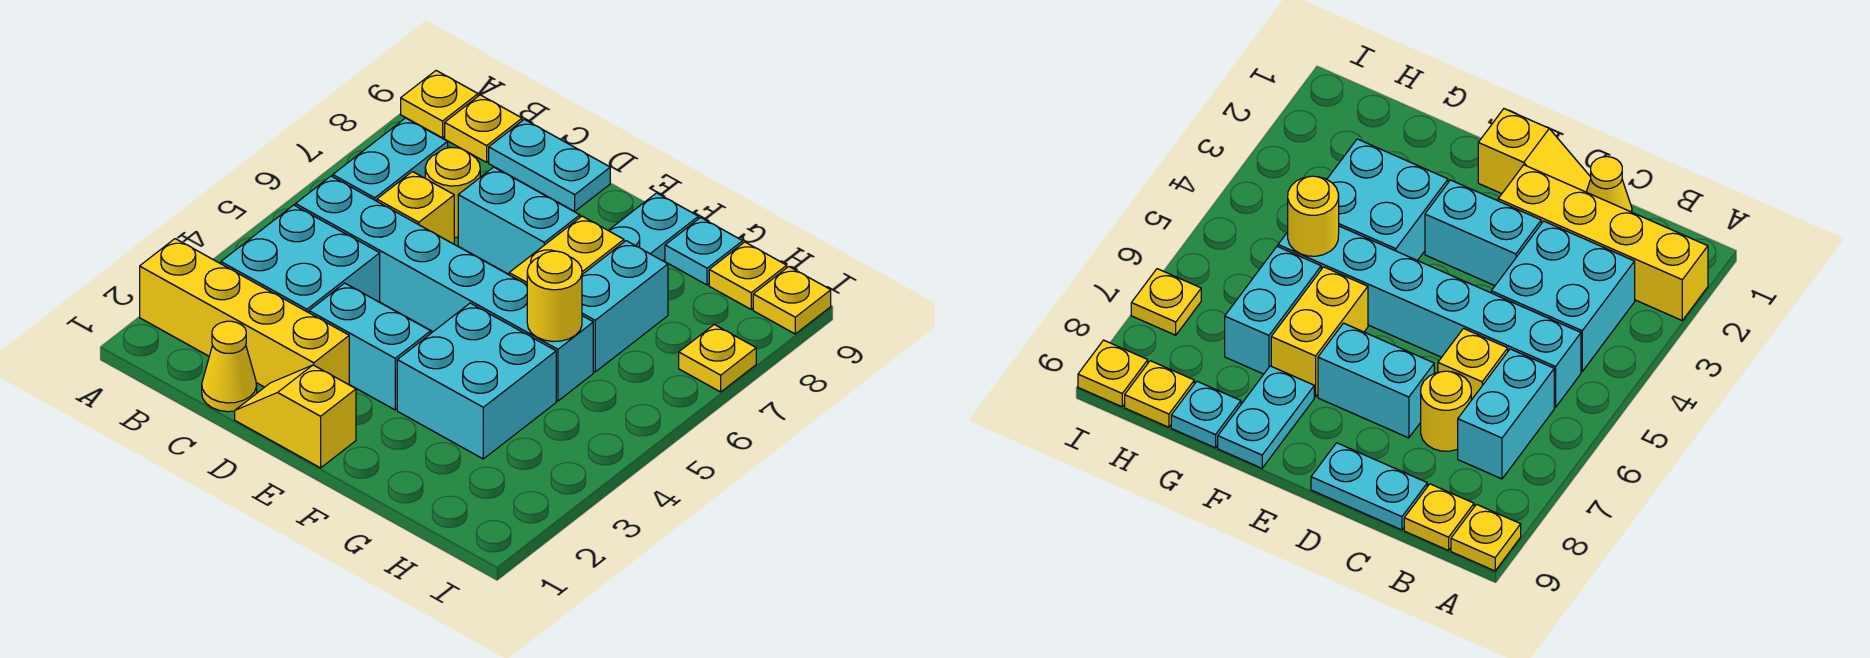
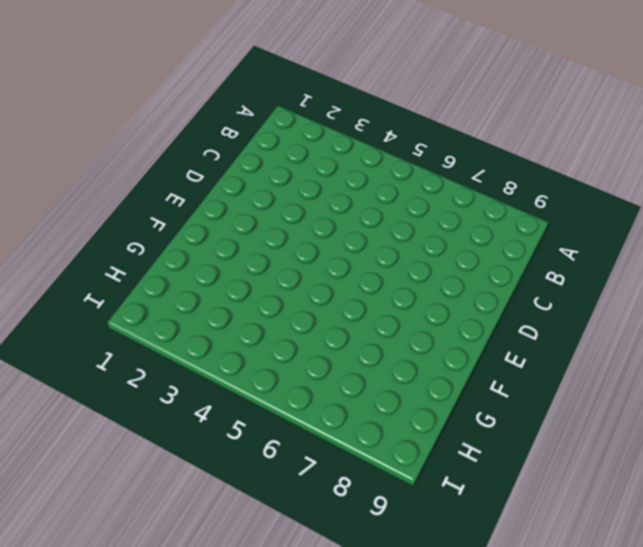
none -> yellow 1x4 brick [140,239,349,387]
none -> yellow 1x1 plate [401,71,478,138]
none -> cyan 2x2 brick [221,205,380,313]

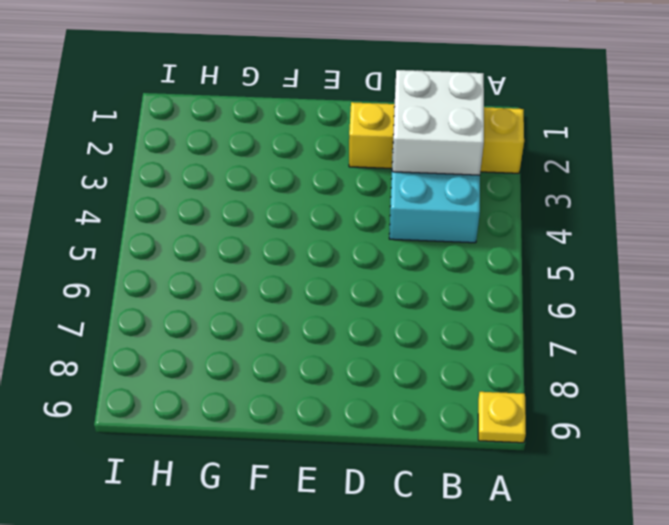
white 2x2 brick [392,70,484,175] -> none
none -> cyan 1x6 brick [295,176,593,401]
none -> cyan 1x2 brick [333,118,448,201]
none -> yellow 1x1 plate [445,95,522,162]

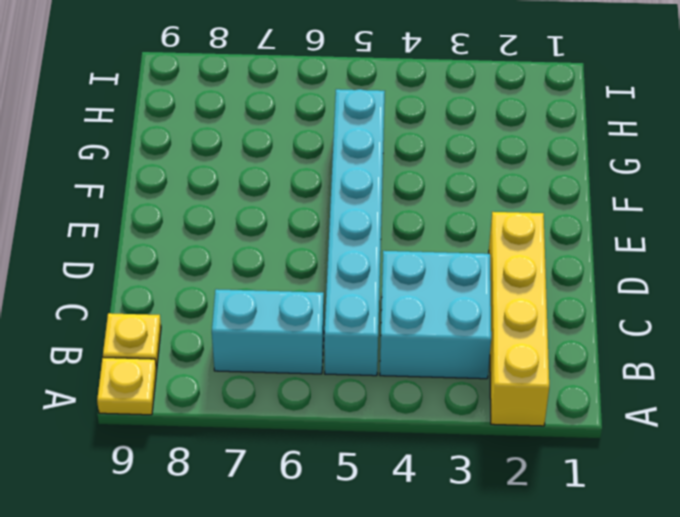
none -> yellow 1x1 cone [202,321,257,412]
none -> yellow 1x1 brick [377,172,454,244]
none -> yellow 1x1 round brick [425,148,480,237]

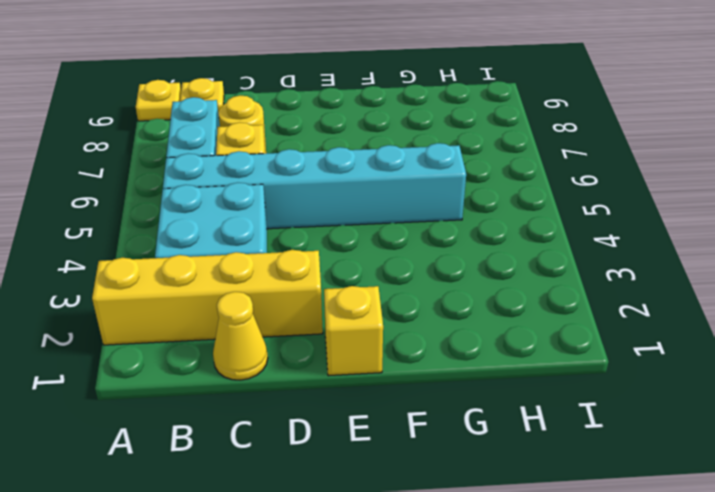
yellow 1x1 brick [324,286,383,376] -> yellow 1x2 slope [235,365,356,468]
none -> cyan 1x2 plate [489,119,610,211]
none -> cyan 1x2 brick [309,283,431,410]
none -> cyan 1x2 brick [458,167,580,274]

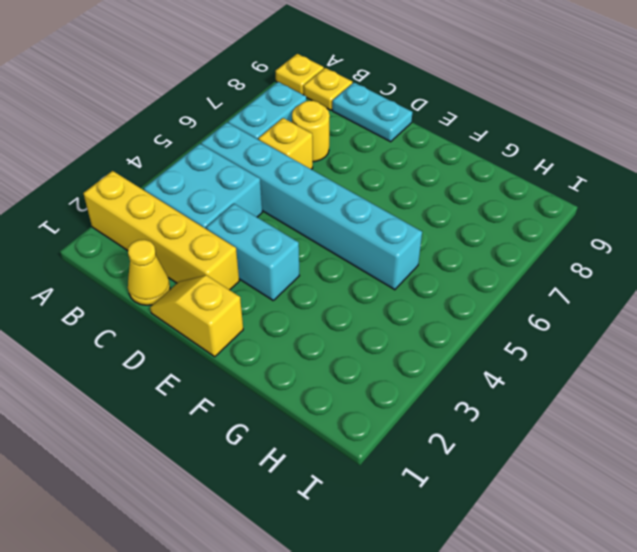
none -> cyan 1x2 brick [458,167,580,274]
none -> cyan 2x2 brick [397,303,556,459]
none -> yellow 1x2 brick [509,216,624,285]

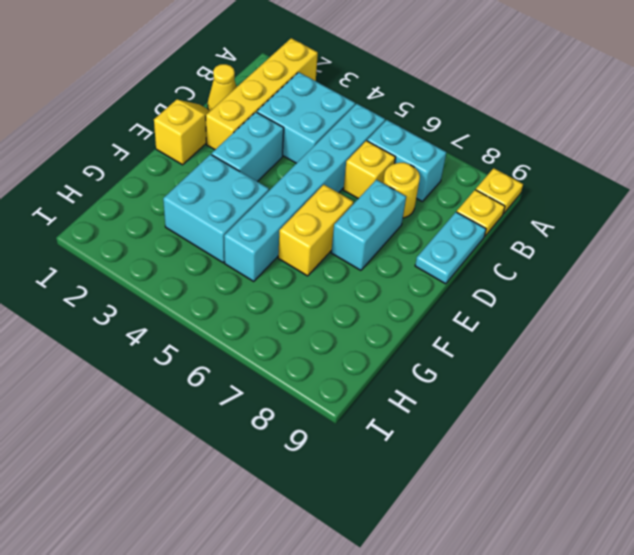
yellow 1x2 brick [278,185,353,276] -> yellow 1x2 brick turned to [509,216,624,285]
none -> cyan 1x2 plate [608,193,699,261]
none -> cyan 1x2 brick [582,241,668,372]
none -> cyan 1x1 plate [665,217,743,285]

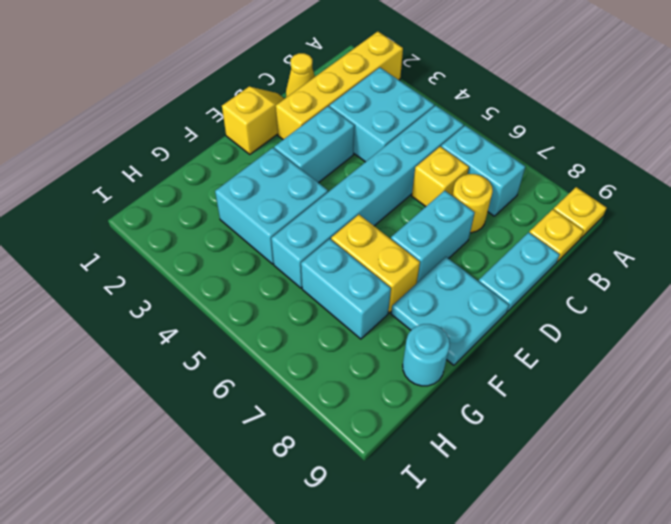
cyan 2x2 plate [391,257,509,365] -> cyan 1x2 plate [608,193,699,261]
cyan 1x1 round brick [403,324,450,386] -> cyan 1x1 plate [665,217,743,285]
none -> yellow 1x1 plate [709,242,787,309]
none -> yellow 1x1 plate [679,324,756,392]
none -> yellow 1x1 plate [753,267,831,334]

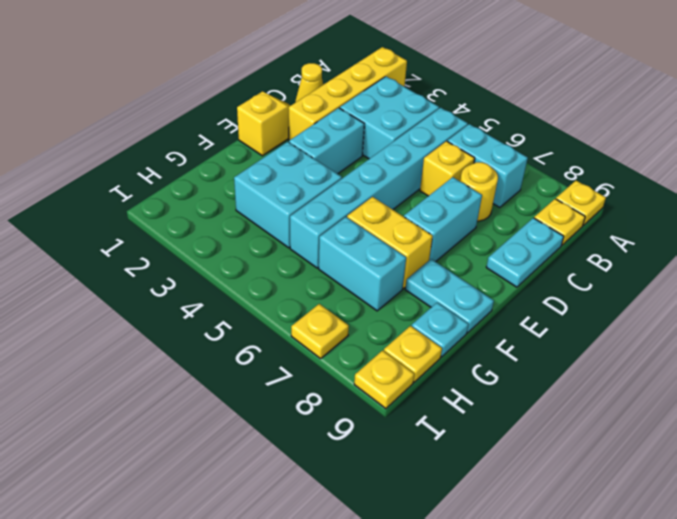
none -> yellow 1x1 round brick [527,251,582,341]

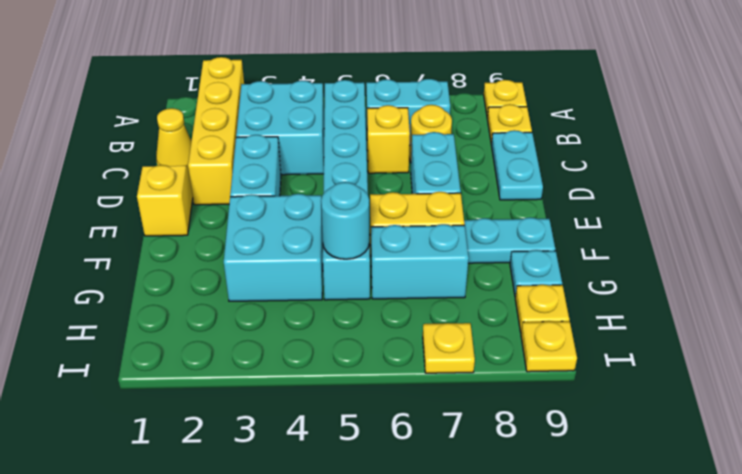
cyan 1x1 round brick [321,182,369,259] -> yellow 1x1 round brick [527,251,582,341]

